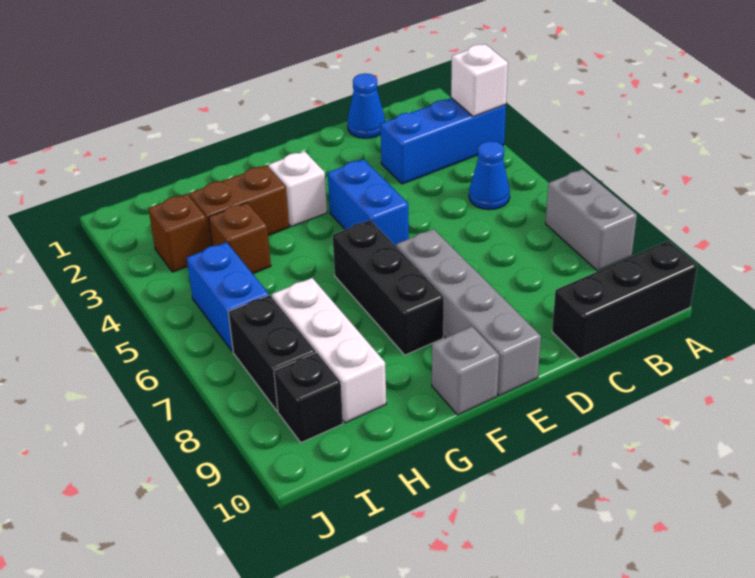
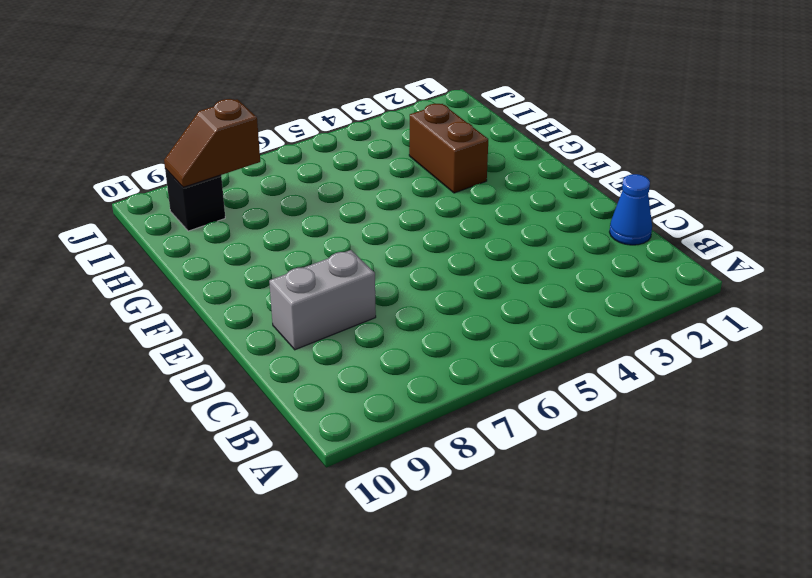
grey 1x2 brick [269,250,376,350] -> grey 1x2 brick moved to [546,169,637,271]
brown 1x2 slope [164,99,260,187] -> none
none -> blue 1x3 brick [380,98,506,184]
none -> black 1x3 brick [552,241,697,359]
none -> blue 1x1 cone [469,141,510,210]

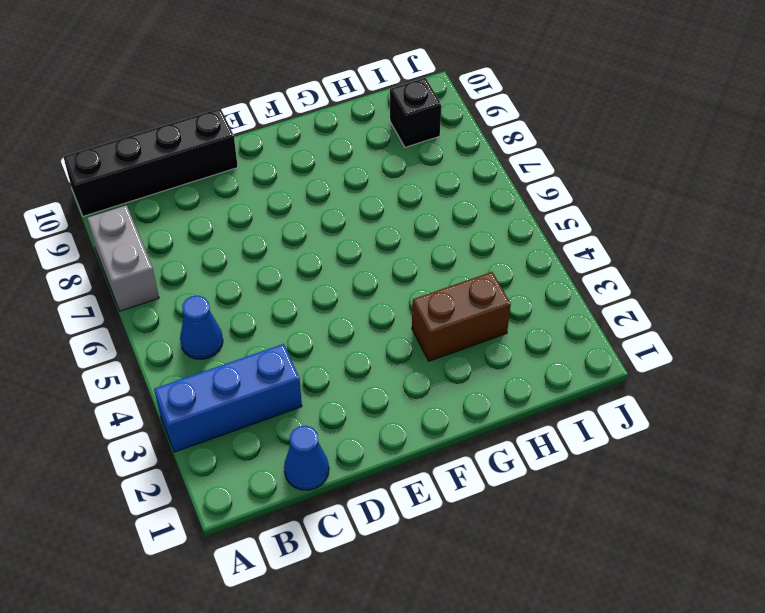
black 1x4 brick [63,108,238,216] -> black 1x3 brick [552,241,697,359]
none -> blue 1x2 brick [328,159,409,246]
none -> grey 1x4 brick [396,229,541,396]
none -> white 1x1 brick [268,151,327,227]

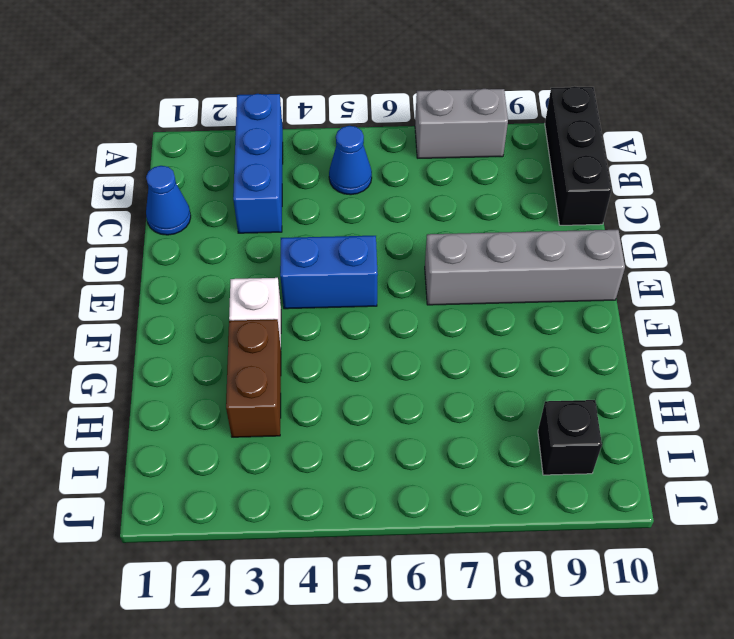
none -> black 1x3 brick [333,220,444,355]
none -> grey 1x1 brick [432,327,499,415]
none -> brown 1x1 brick [209,203,271,274]

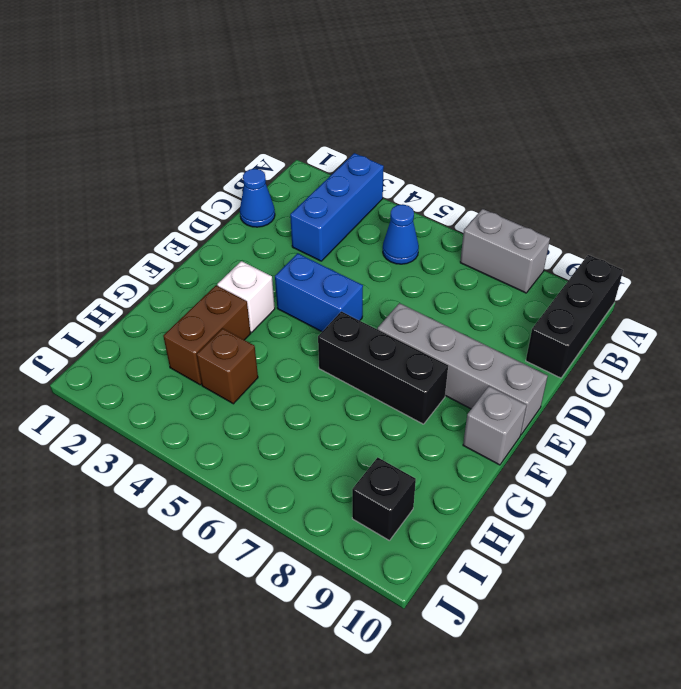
none -> white 1x3 brick [272,278,386,423]
none -> brown 1x1 brick [148,194,210,272]
none -> blue 1x2 brick [187,242,269,352]

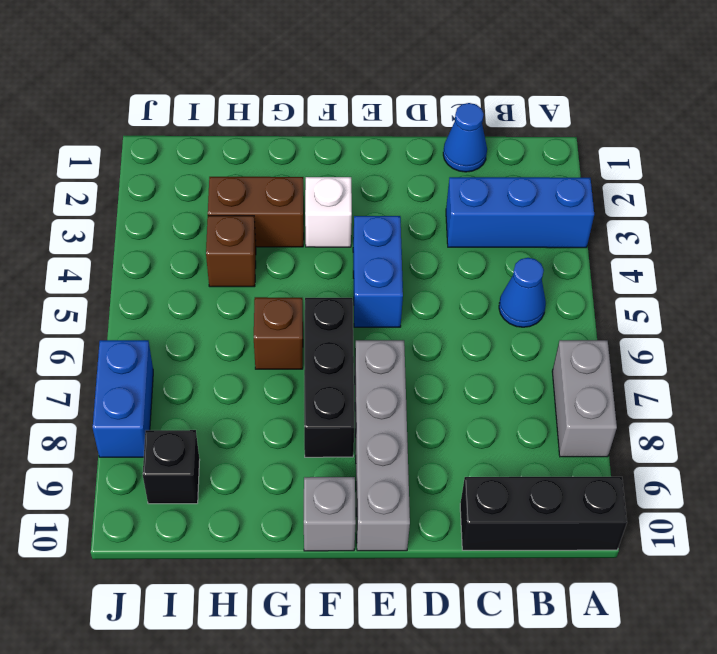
brown 1x1 brick [254,297,303,369] -> brown 1x1 brick moved to [148,194,210,272]
blue 1x2 brick [93,340,153,457] -> blue 1x2 brick moved to [187,242,269,352]
none -> white 1x3 brick [272,278,386,423]
none -> black 1x2 brick [228,295,316,411]
none -> white 1x1 brick [451,44,508,116]

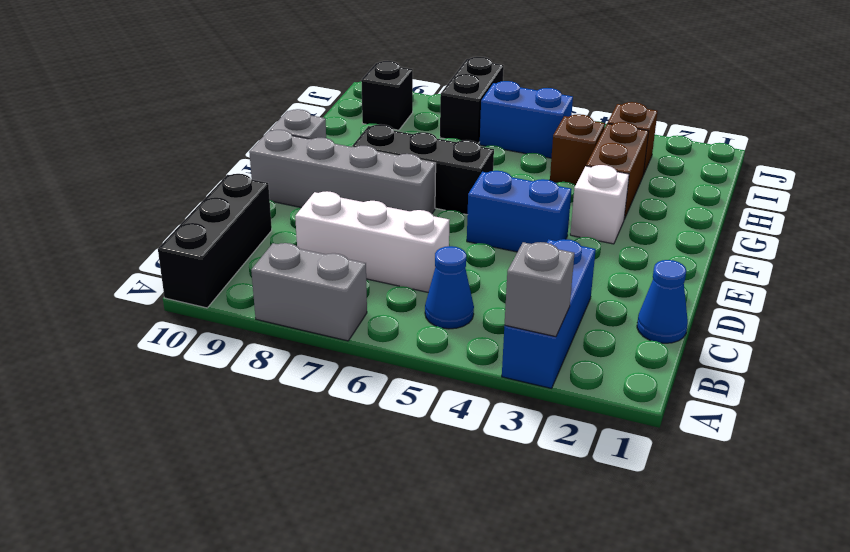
grey 1x1 brick [505,242,574,337] -> white 1x1 brick [451,44,508,116]
white 1x3 brick [295,191,450,292] -> white 1x3 brick moved to [272,278,386,423]
black 1x2 brick [440,57,504,143] -> black 1x2 brick turned to [228,295,316,411]

